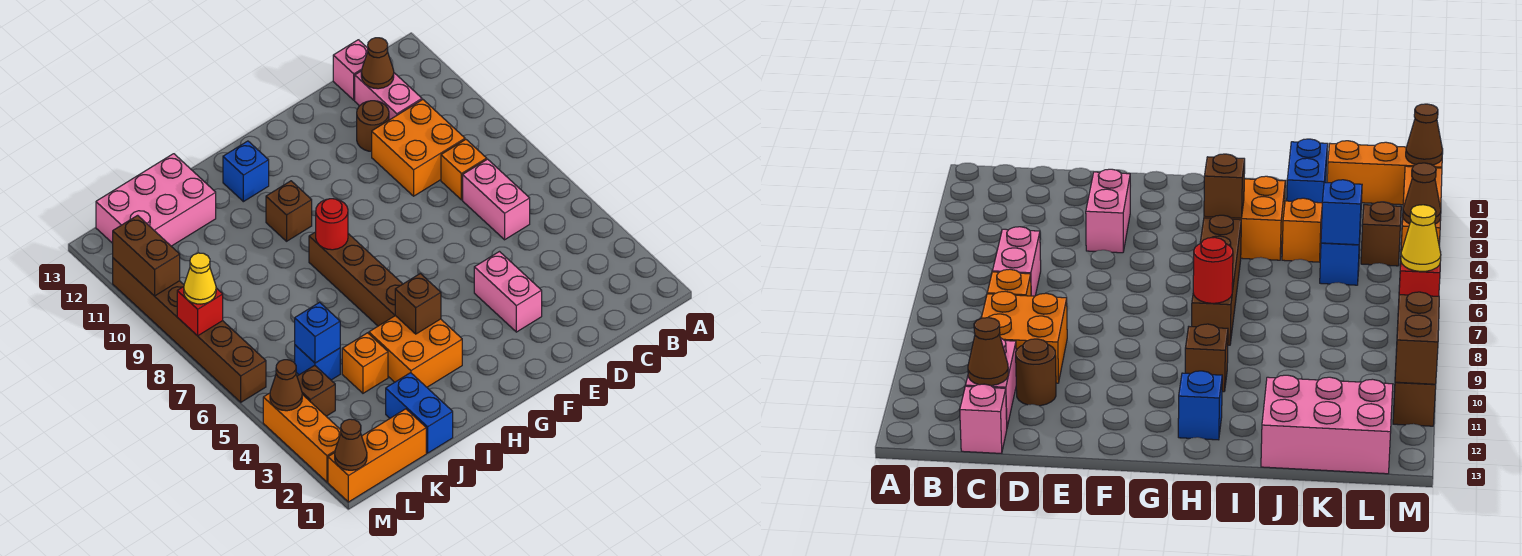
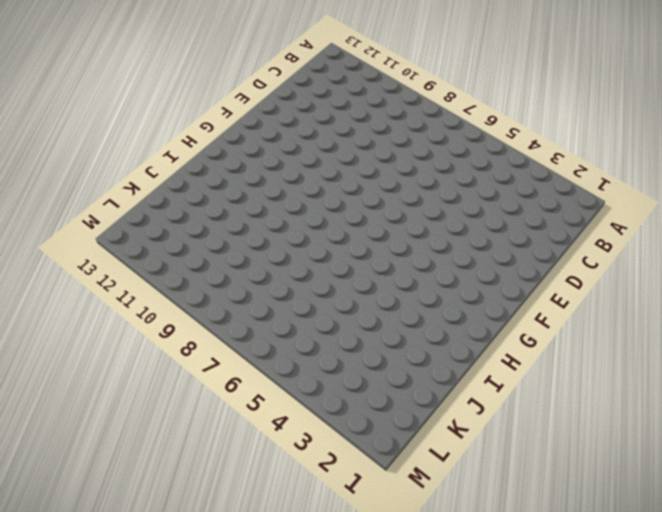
none -> pink 1x2 brick [463,159,530,240]
none -> orange 1x1 brick [441,140,487,200]
none -> orange 2x2 brick [372,100,465,196]

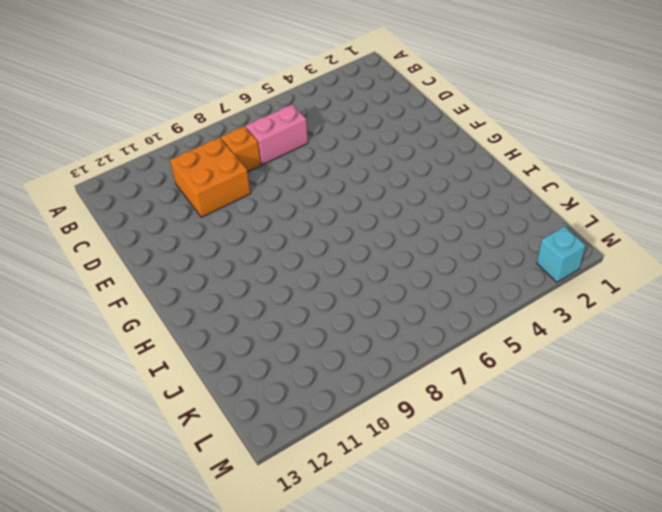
cyan 1x1 brick [537,227,586,282] -> orange 1x3 brick [263,393,341,482]
none -> pink 1x2 brick [355,71,422,120]
none -> pink 1x1 brick [333,40,368,100]
none -> brown 1x1 round brick [357,101,389,151]

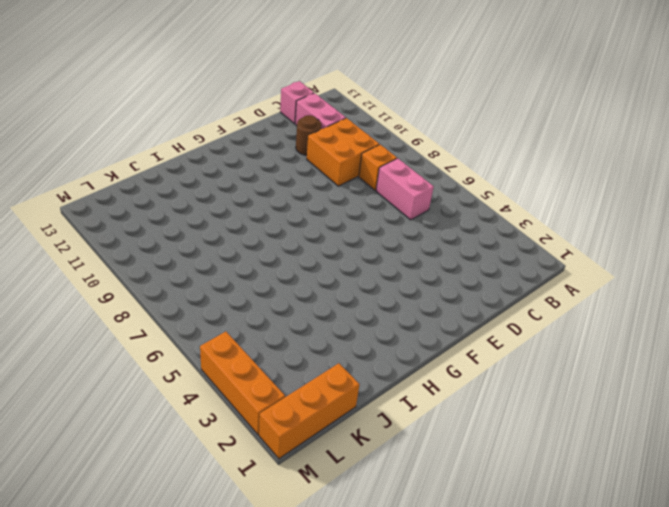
none -> pink 1x2 brick [474,252,542,332]
none -> orange 2x2 brick [369,316,462,387]
none -> brown 1x4 brick [309,232,402,326]

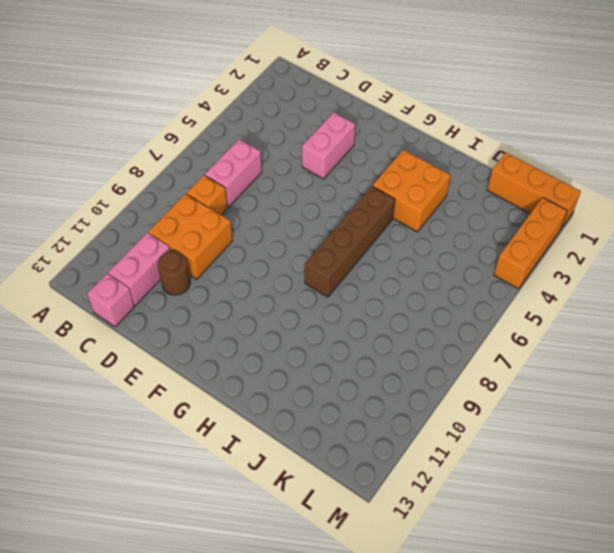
none -> brown 1x1 brick [266,181,312,241]
none -> blue 1x1 brick [223,141,269,202]
none -> blue 1x2 brick [386,373,453,453]

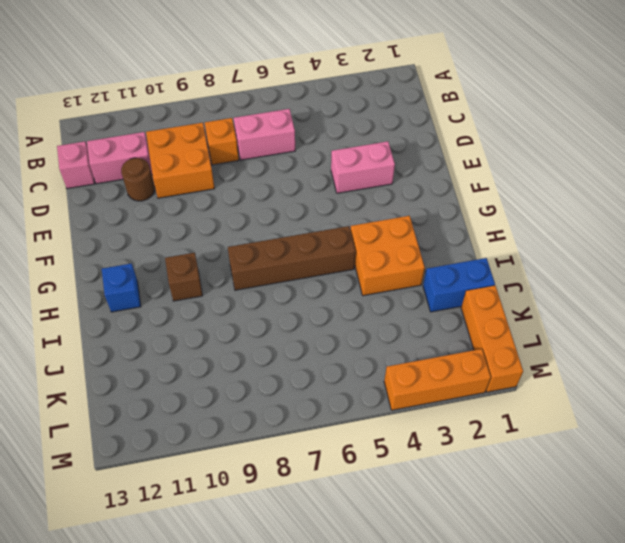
none -> orange 1x1 brick [342,333,388,393]
none -> pink 2x3 brick [96,154,216,246]
none -> blue 1x1 brick [295,345,340,380]

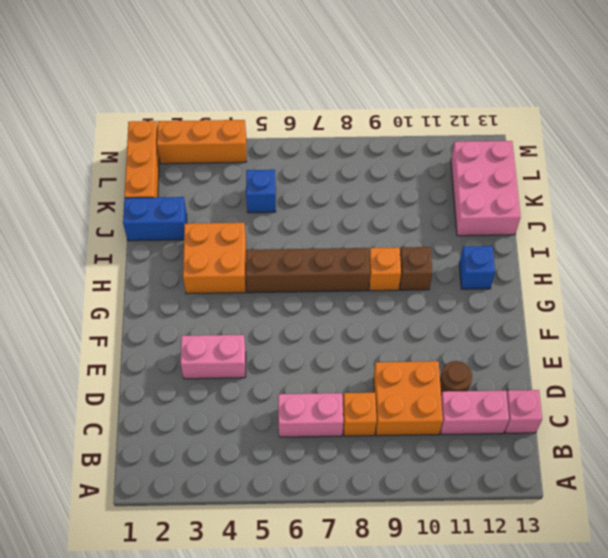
orange 1x1 brick [369,247,401,291] -> orange 1x1 brick moved to [342,333,388,393]
none -> brown 1x1 brick [297,365,335,416]
none -> brown 1x6 brick [113,258,266,402]
none -> brown 1x1 cone [361,38,394,89]

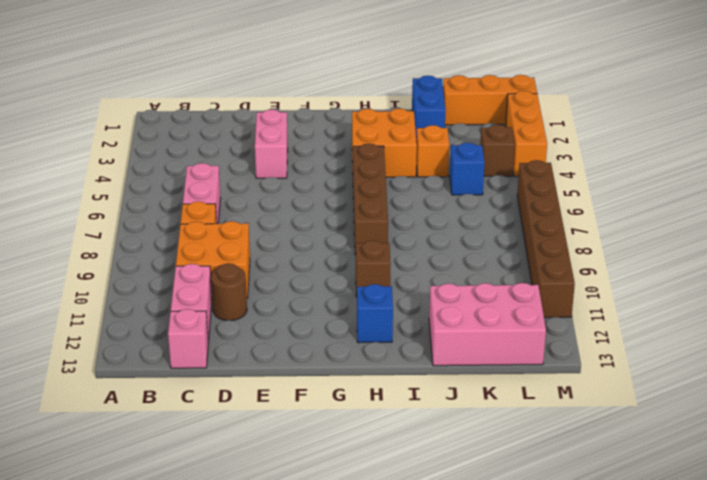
none -> brown 1x1 cone [361,38,394,89]
none -> brown 1x1 brick [395,273,441,334]
none -> red 1x1 round brick [316,199,348,250]

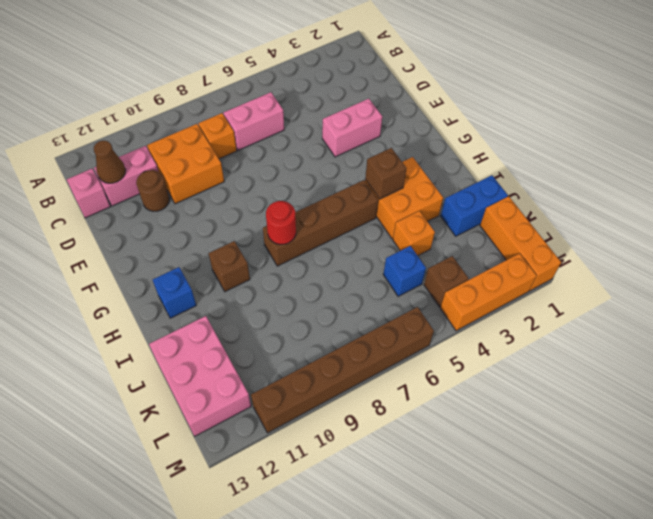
none -> blue 1x1 brick [295,302,340,363]
none -> brown 1x1 cone [335,419,367,470]
none -> brown 1x1 cone [270,360,302,411]

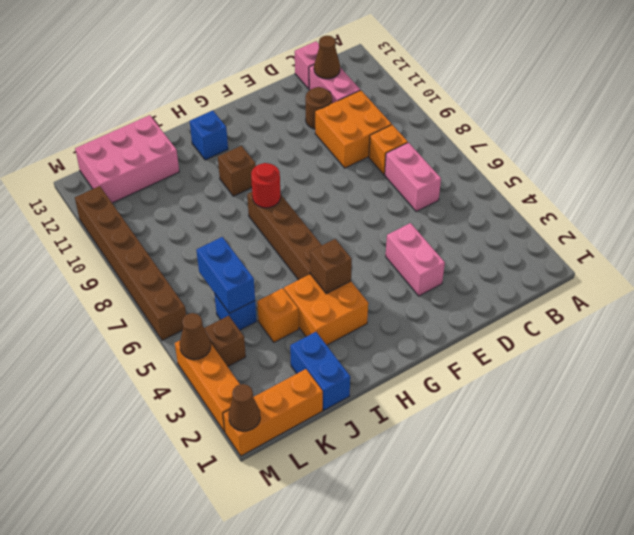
blue 1x2 brick [197,237,255,313] -> blue 1x1 brick [295,302,340,363]
none -> red 1x1 brick [177,287,223,336]
none -> brown 1x2 brick [113,215,180,296]
none -> yellow 1x1 cone [184,253,216,304]

